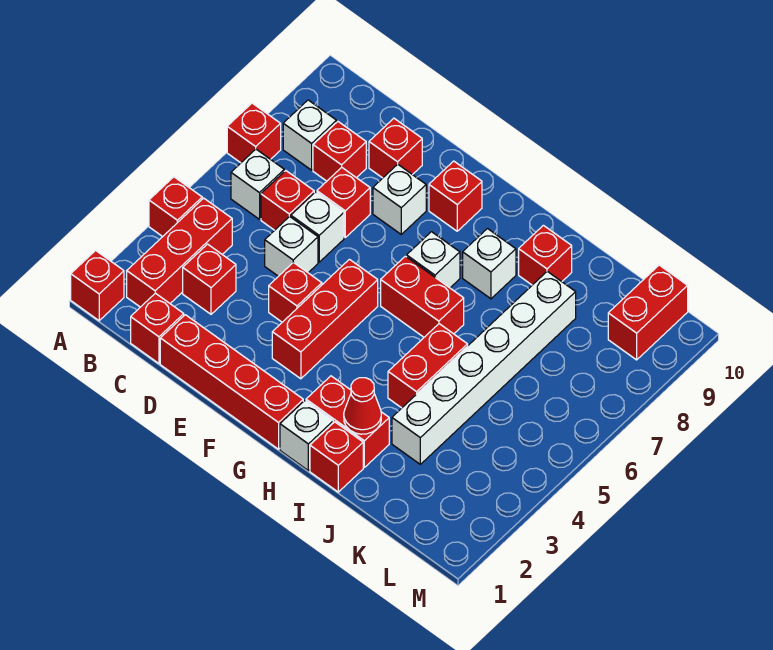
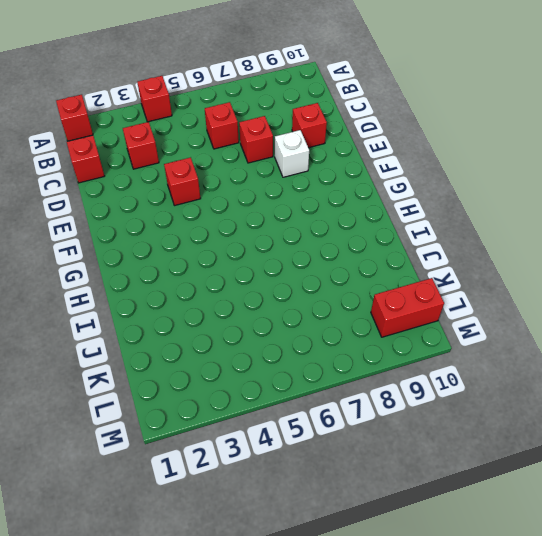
none -> red 1x1 brick [227,103,281,163]
none -> red 1x3 brick [127,198,232,307]
none -> white 1x1 brick [231,149,284,219]
none -> white 1x1 brick [283,100,336,170]

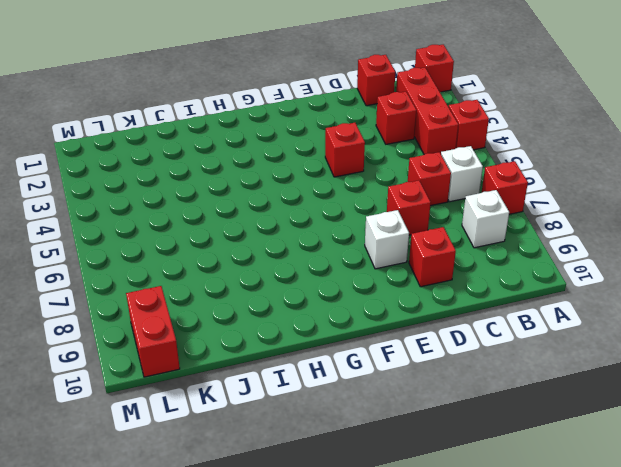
none -> red 1x1 brick [313,122,366,181]
none -> red 1x4 brick [160,315,303,449]
none -> white 1x1 brick [265,216,318,276]
none -> white 1x1 brick [291,192,344,262]

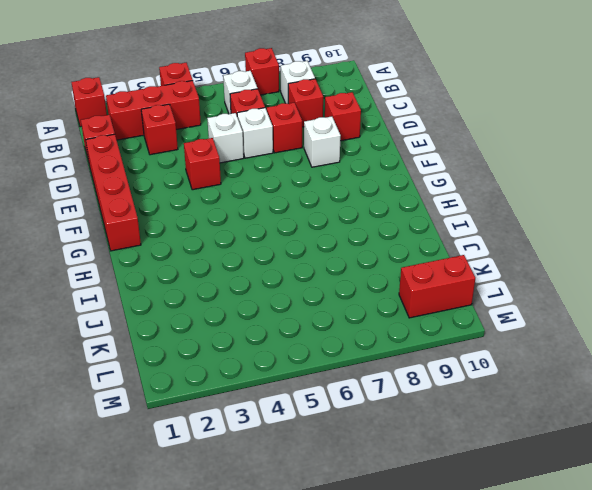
none -> red 1x3 brick [272,259,378,379]
none -> red 1x1 brick [429,161,482,231]
none -> red 1x2 brick [381,256,464,337]
none -> white 1x1 brick [407,232,460,288]

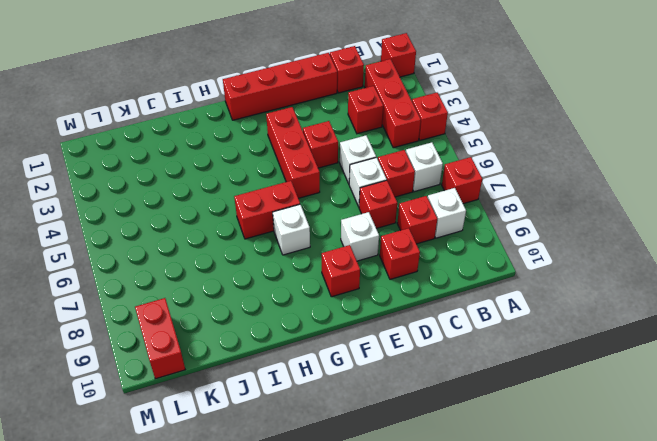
none -> white 1x1 brick [280,401,333,471]
none -> red 1x2 brick [306,376,389,467]
none -> white 1x1 brick [463,229,516,299]
none -> red 1x1 brick [310,422,363,492]

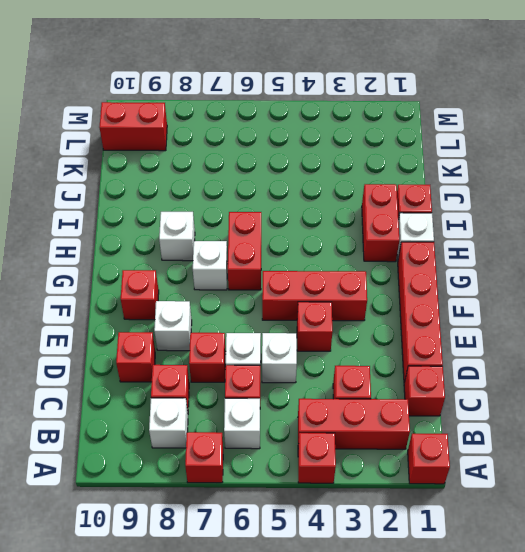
none -> red 1x2 brick [388,324,468,408]
none -> red 1x1 brick [519,225,572,285]
none -> white 1x6 brick [392,271,576,464]
none -> red 1x1 cone [344,378,381,434]

